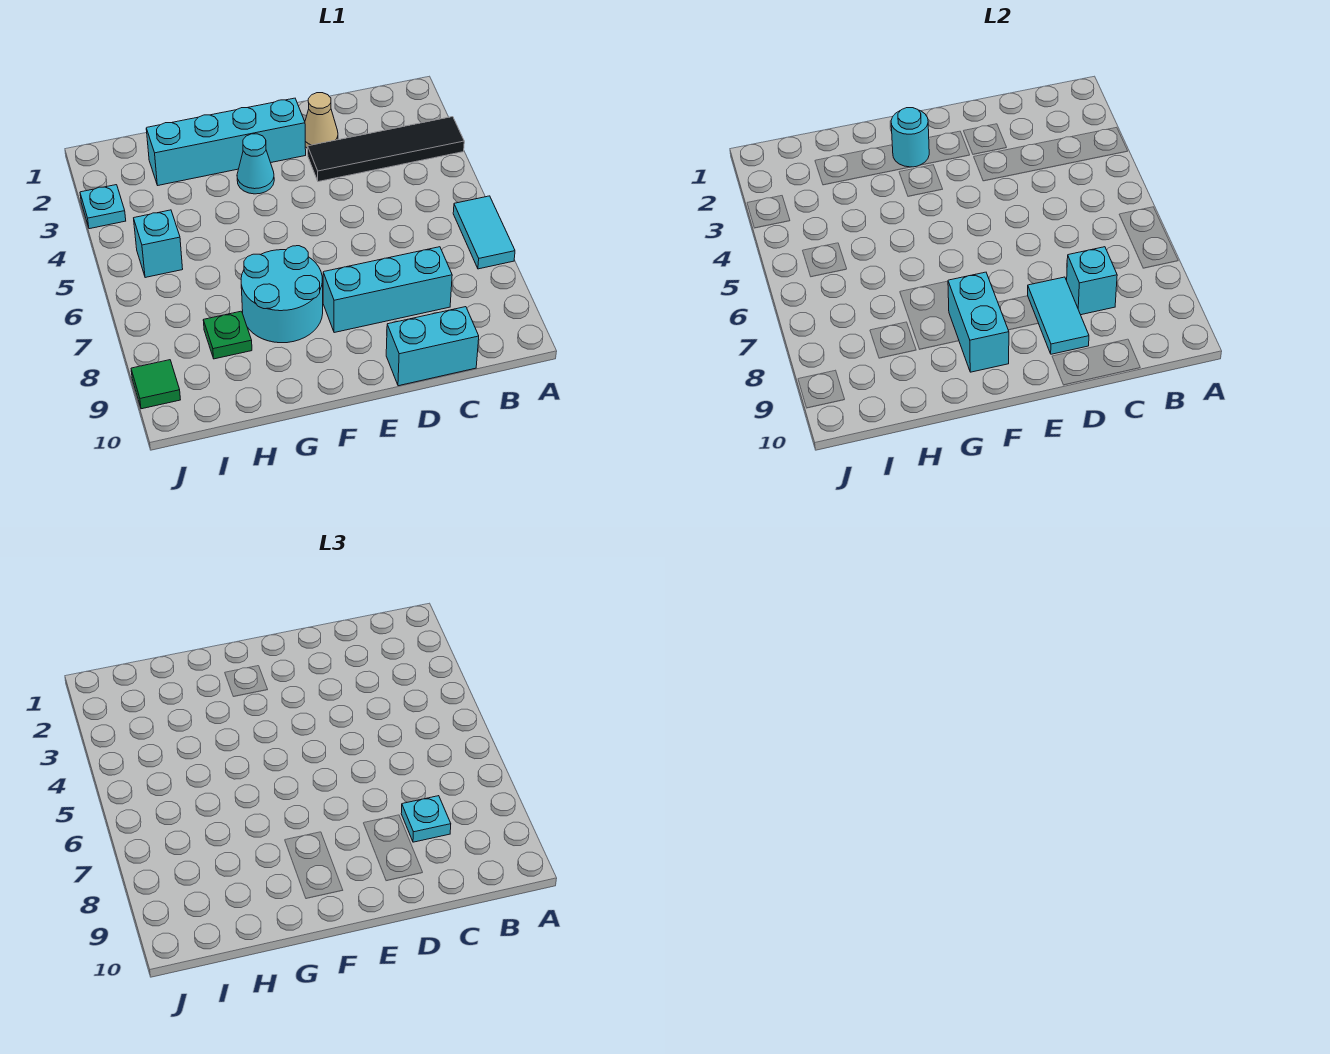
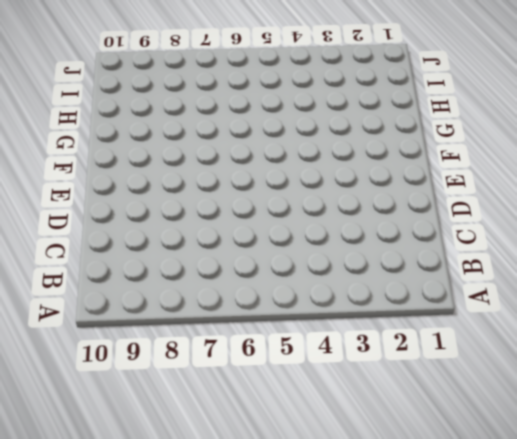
none -> black 1x4 tile [308,117,464,182]
none -> cyan 1x2 tile [453,196,515,269]
none -> cyan 1x3 brick [323,247,452,333]

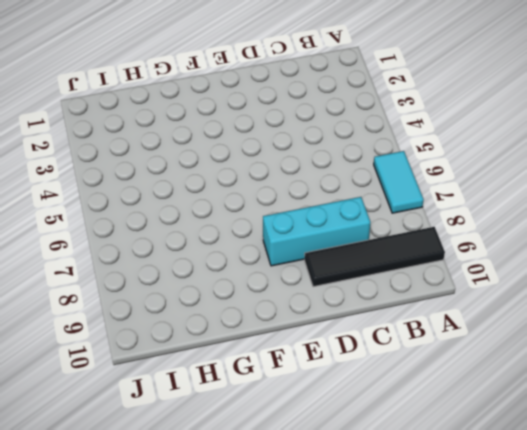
black 1x4 tile [305,227,445,287] -> black 1x4 tile moved to [308,117,464,182]
none -> cyan 1x2 brick [386,307,479,386]
none -> tan 1x1 cone [305,93,338,148]
none -> cyan 1x4 brick [146,98,306,185]

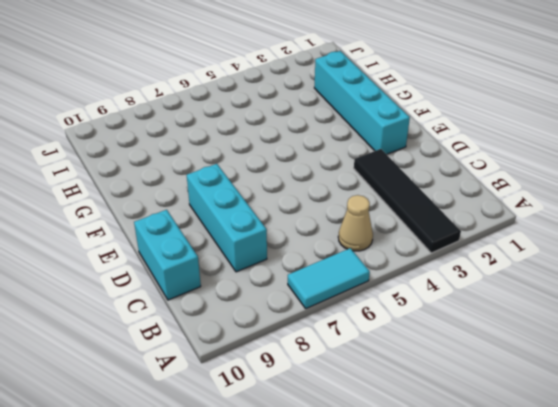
tan 1x1 cone [338,195,373,251] -> tan 1x1 cone moved to [305,93,338,148]
none -> cyan 1x1 cone [237,134,274,194]
none -> cyan 2x2 round brick [241,246,323,343]
none -> green 1x1 plate [203,311,252,359]

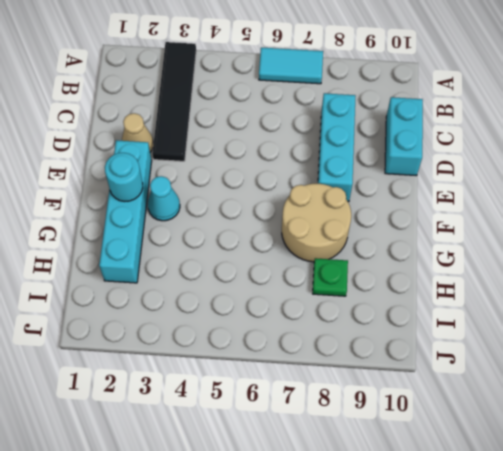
tan 2x2 round brick [282,184,351,262] -> cyan 2x2 round brick [241,246,323,343]
none -> cyan 1x1 brick [134,210,183,278]
none -> cyan 1x1 plate [80,185,126,229]
none -> green 1x1 tile [131,360,180,409]

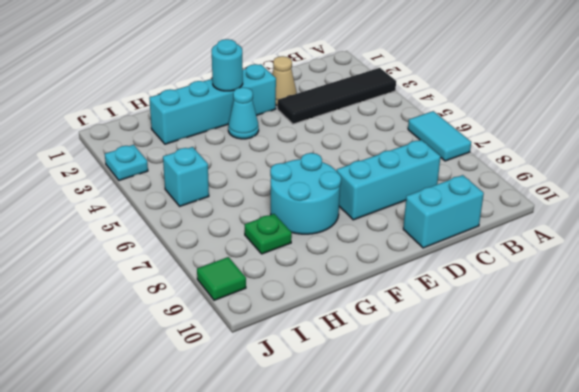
none -> cyan 1x1 brick [1067,247,1117,315]
none -> cyan 1x2 tile [1028,277,1089,354]
none -> cyan 1x2 brick [948,272,1009,372]

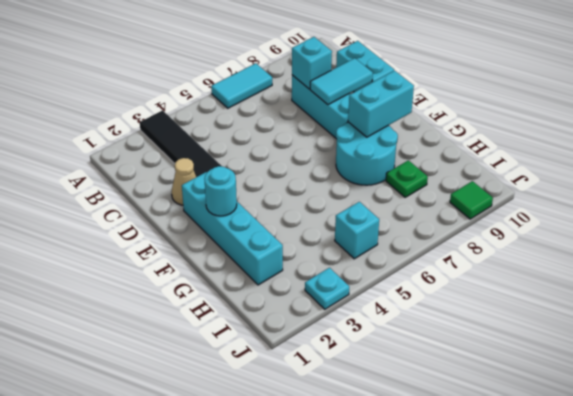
none -> cyan 1x1 cone [237,134,274,194]
none -> cyan 1x1 plate [401,796,451,842]

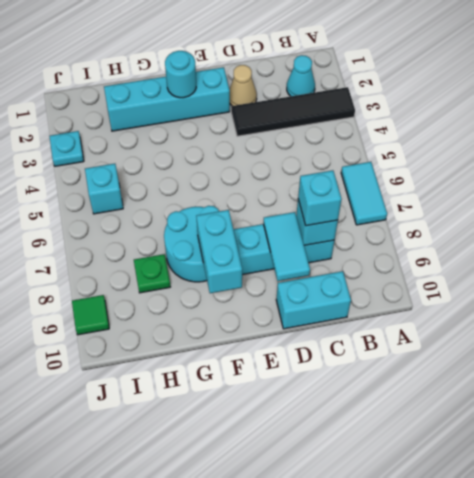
cyan 1x1 cone [287,55,315,96] -> cyan 1x1 cone moved to [237,134,274,194]
cyan 1x1 brick [298,170,342,226] -> cyan 1x1 plate [401,796,451,842]

